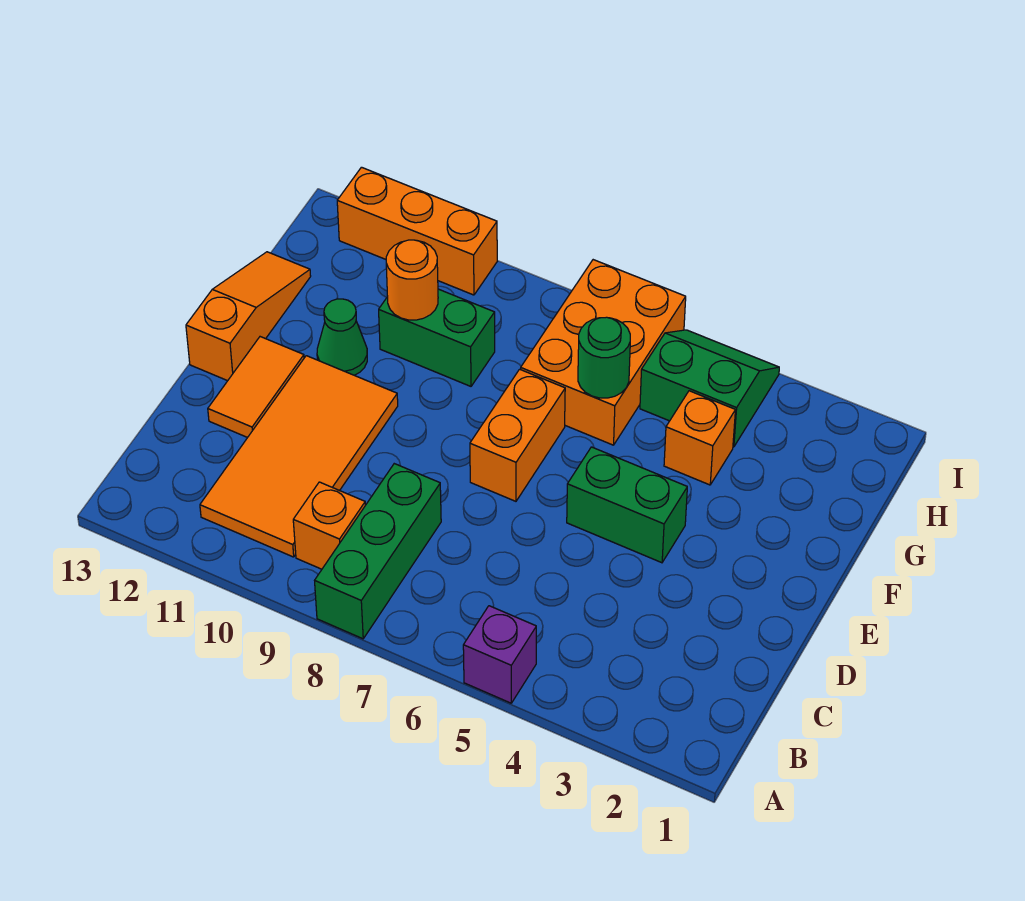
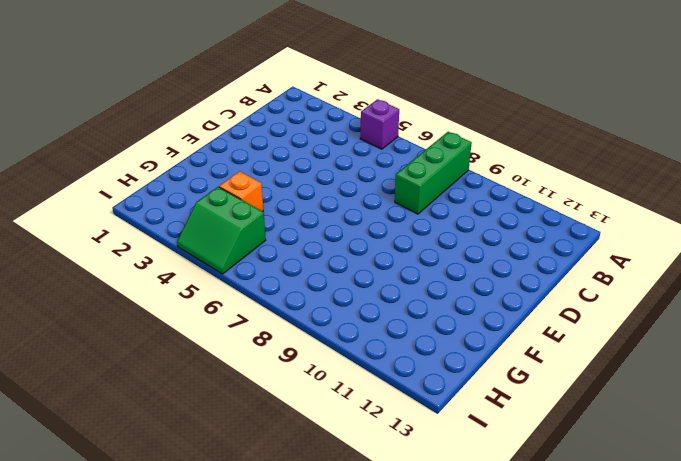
none -> orange 1x1 brick [293,482,365,569]
none -> orange 2x4 tile [200,356,398,557]
none -> orange 1x2 tile [208,337,304,438]

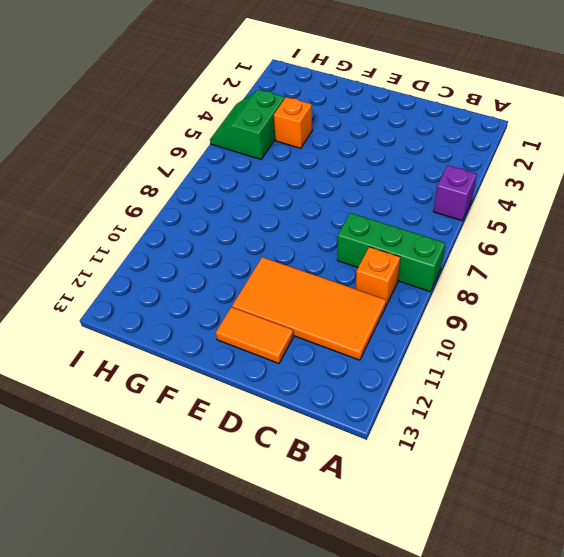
none -> green 1x2 brick [567,447,687,563]
none -> orange 1x2 brick [470,369,565,501]
none -> orange 1x3 slope [186,252,311,381]

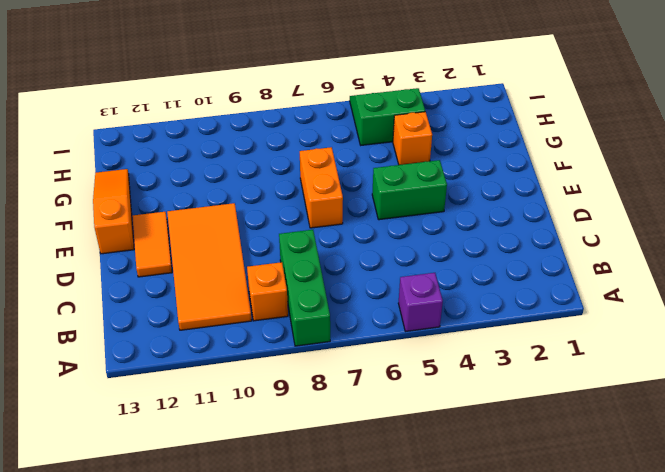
none -> green 1x1 cone [317,299,367,375]
none -> orange 2x3 brick [521,260,686,445]
none -> green 1x2 brick [379,289,495,386]

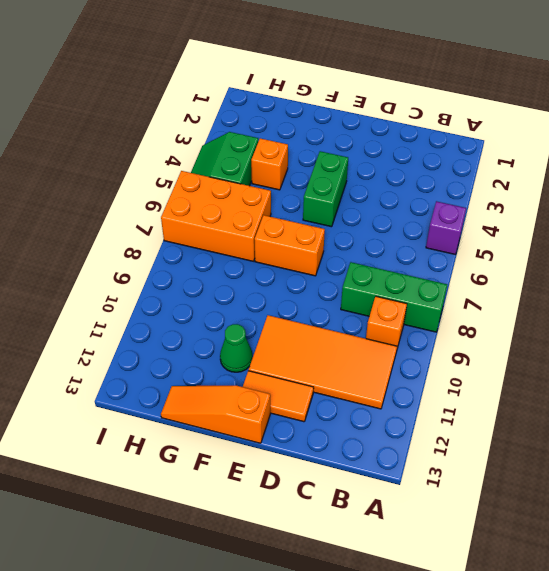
none -> green 1x2 brick [379,289,495,386]
none -> orange 1x3 brick [337,167,497,295]
none -> green 1x1 round brick [578,317,630,398]

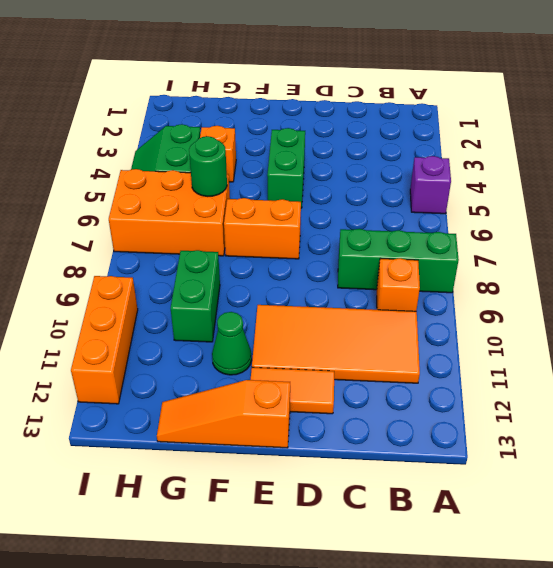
none -> orange 1x1 round brick [386,240,438,320]

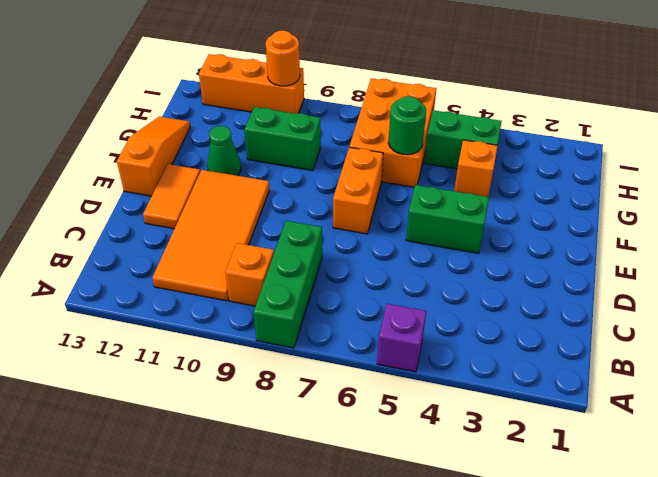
orange 1x1 round brick [266,31,300,86] -> orange 1x1 round brick moved to [386,240,438,320]

